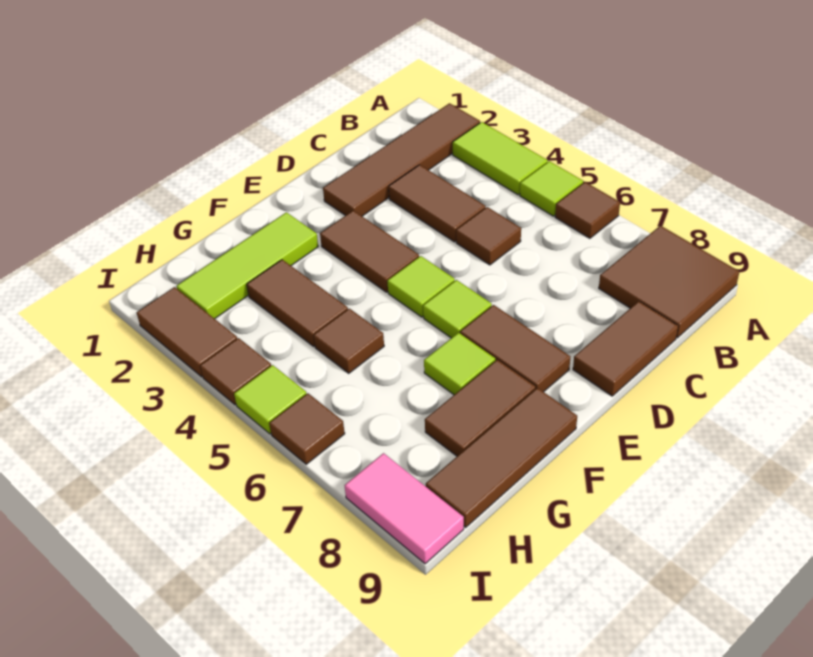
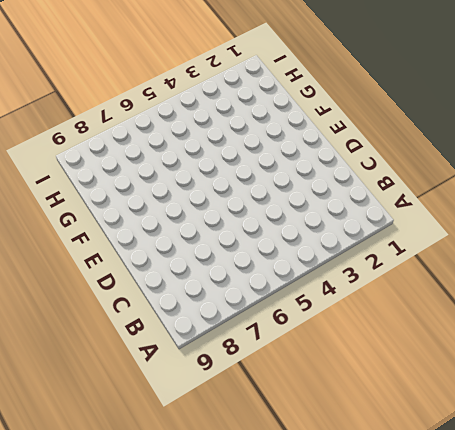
none -> brown 1x4 tile [323,103,480,216]
none -> lime 1x2 tile [453,122,548,195]
none -> lime 1x1 tile [520,161,583,216]

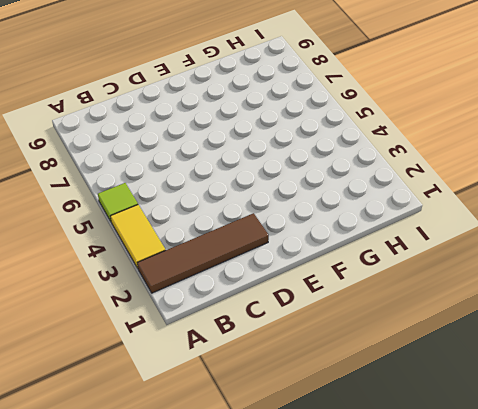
yellow 1x2 tile [111,205,166,268] -> lime 1x2 tile [453,122,548,195]
none -> brown 1x1 tile [555,182,620,238]
none -> brown 2x2 tile [599,226,739,338]
none -> brown 1x2 tile [389,165,486,242]

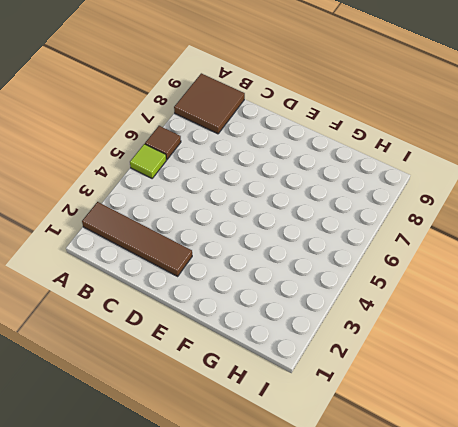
none -> lime 1x2 tile [453,122,548,195]
none -> brown 1x2 tile [389,165,486,242]
none -> brown 1x1 tile [456,207,521,265]

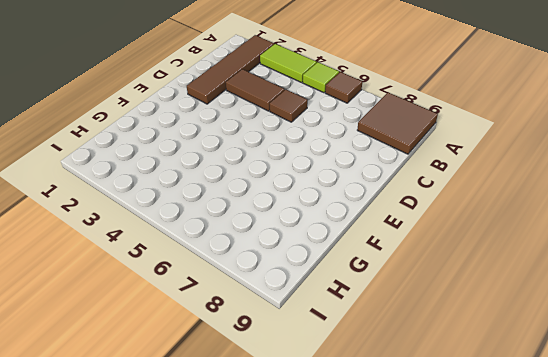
none -> brown 1x2 tile [573,301,678,396]
none -> brown 1x2 tile [320,211,419,292]
none -> lime 1x1 tile [387,256,455,317]

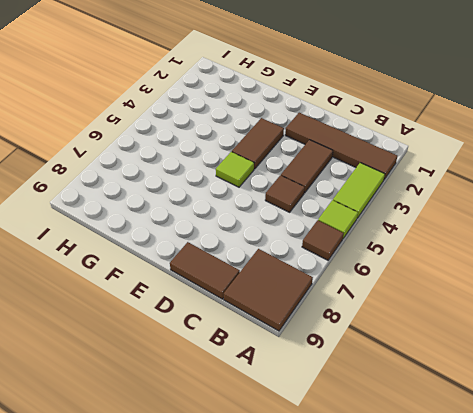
none -> lime 1x1 tile [423,280,492,338]
none -> brown 1x2 tile [460,305,570,392]
none -> lime 1x3 tile [177,212,318,319]

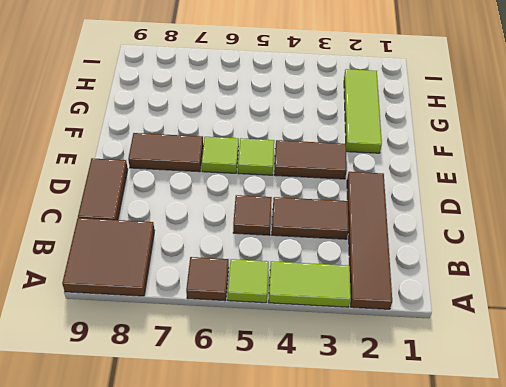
none -> lime 1x1 tile [424,333,495,395]
none -> brown 1x2 tile [425,360,535,456]
none -> brown 1x3 tile [426,388,577,527]

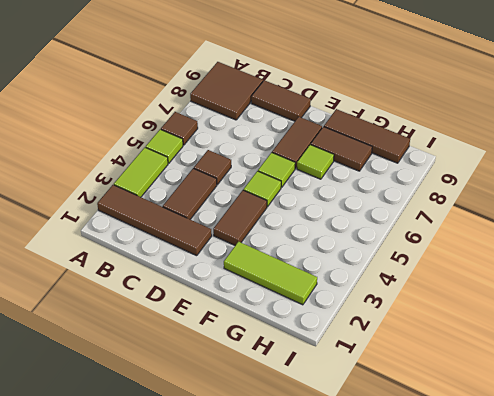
none -> brown 1x2 tile [247,260,348,346]
none -> brown 1x1 tile [314,309,384,373]
none -> brown 1x2 tile [137,287,237,377]

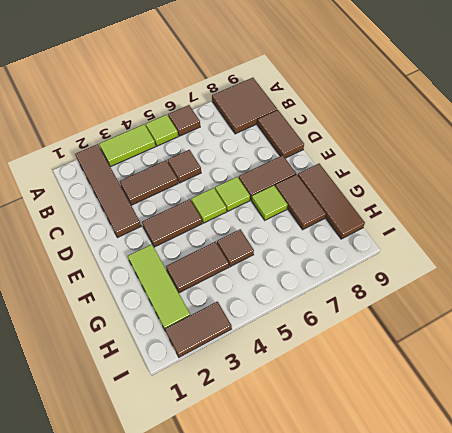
none -> brown 1x1 tile [200,338,271,405]
none -> lime 1x1 tile [234,365,307,434]
none -> brown 1x1 tile [269,393,345,464]

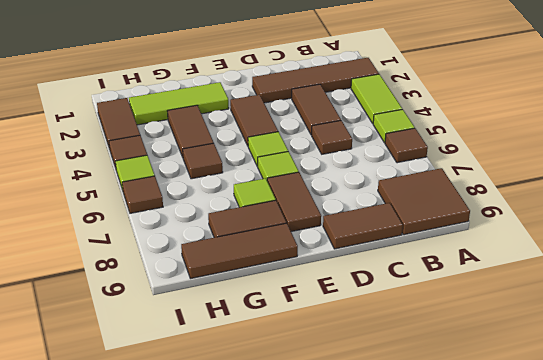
none -> pink 1x2 tile [345,453,464,564]

